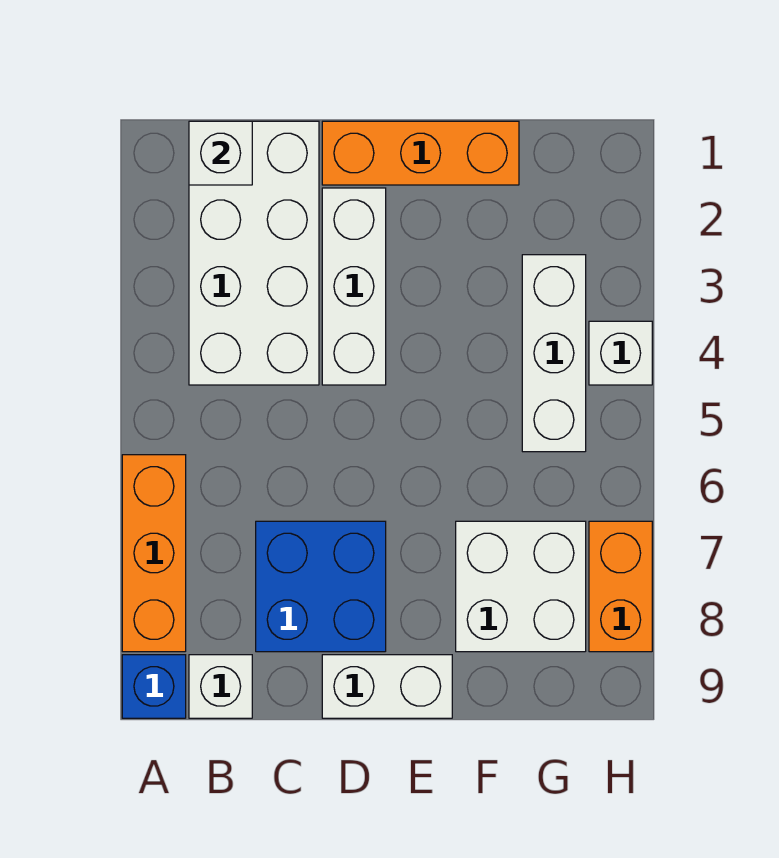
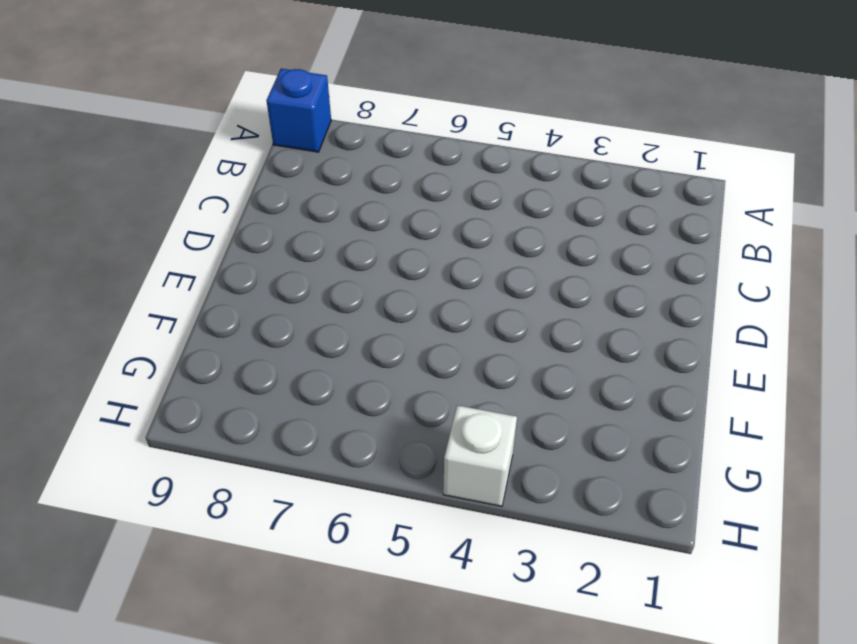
none -> orange 1x3 brick [122,455,186,652]
none -> white 2x4 brick [189,121,319,385]
none -> white 1x1 brick [189,655,252,718]

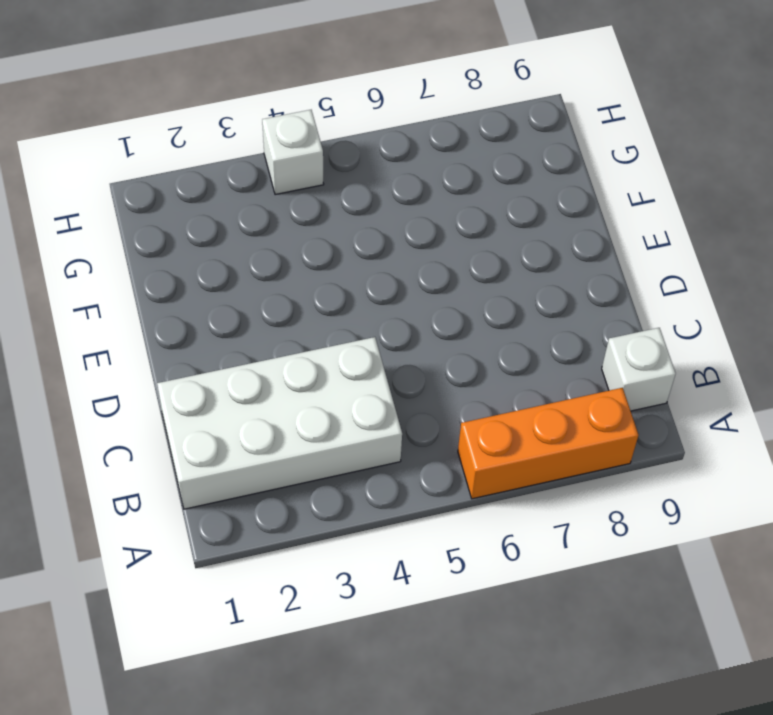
none -> blue 1x1 brick [122,655,186,718]
none -> blue 2x2 brick [256,521,386,652]
none -> orange 1x3 brick [322,121,519,185]

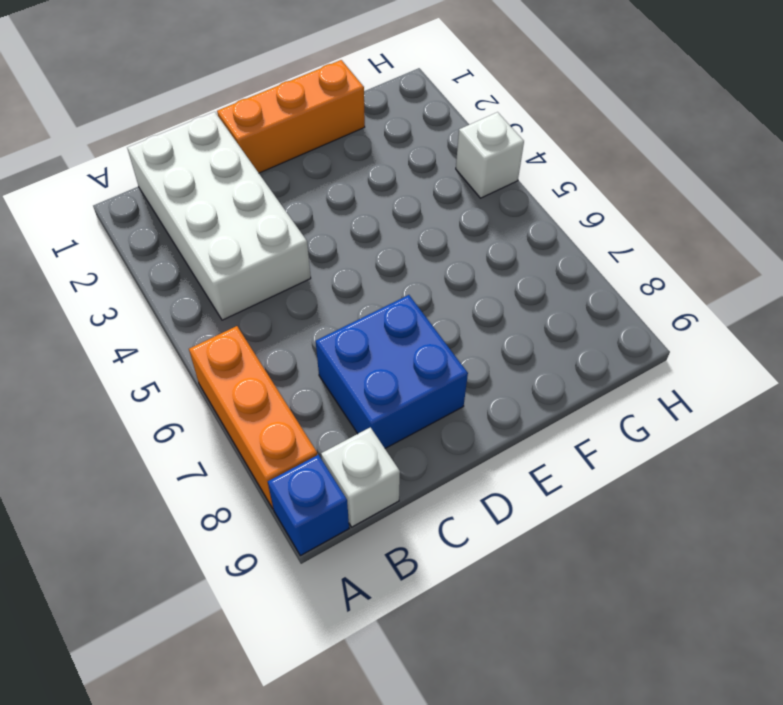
none -> white 1x3 brick [322,188,386,385]
none -> white 1x2 brick [322,655,452,718]
none -> white 2x2 brick [456,521,586,652]

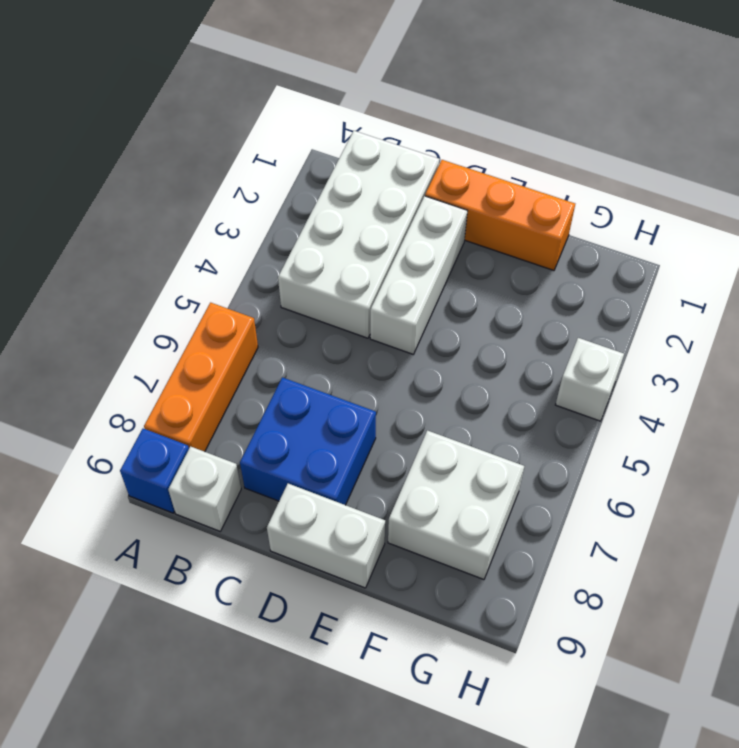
none -> white 1x3 brick [522,255,586,452]
none -> orange 1x2 brick [589,521,652,652]
none -> white 1x1 brick [189,121,252,185]

